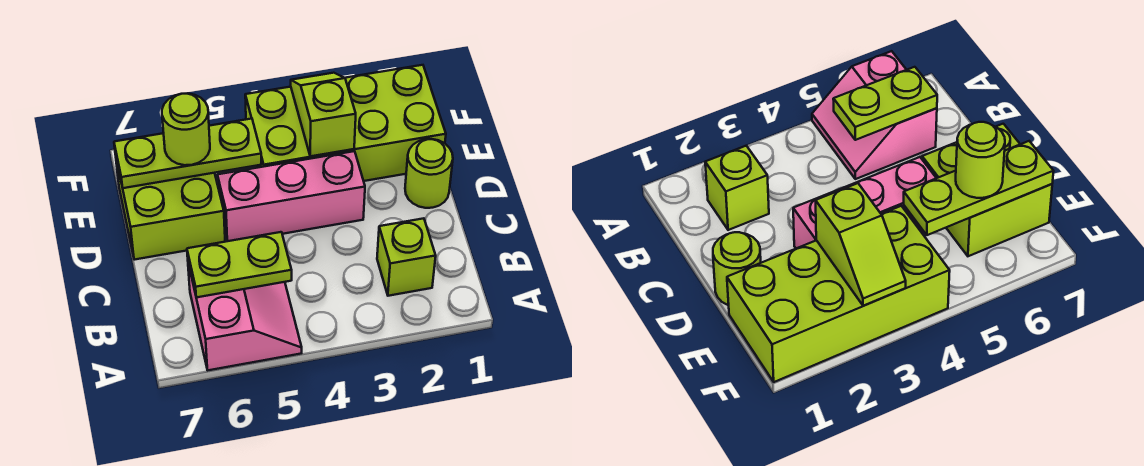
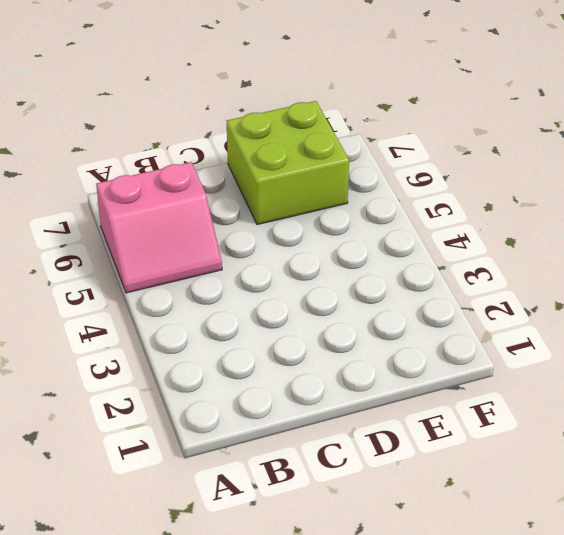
none -> lime 1x1 brick [377,218,436,296]
none -> lime 1x1 round brick [405,139,453,208]

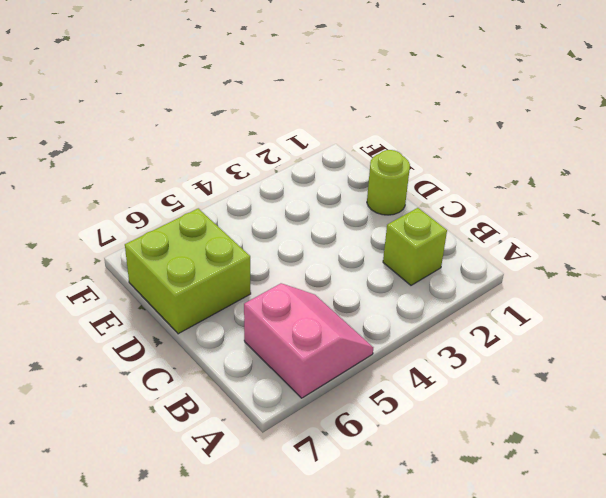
none -> pink 1x3 brick [217,151,365,241]
none -> lime 2x4 brick [245,65,446,181]

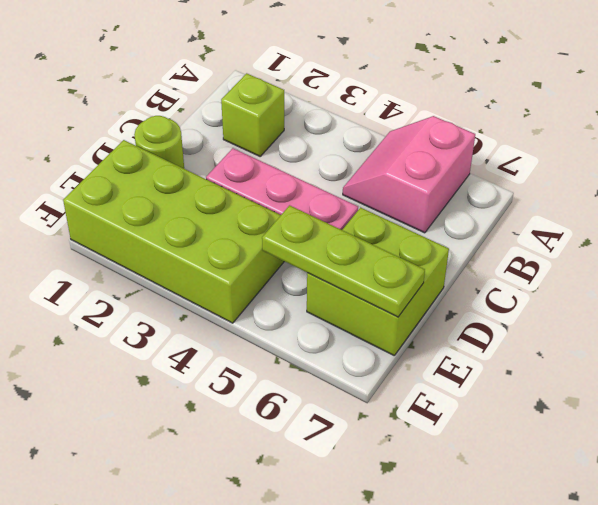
none -> lime 1x2 plate [187,232,292,297]
none -> lime 1x2 slope [291,73,356,156]

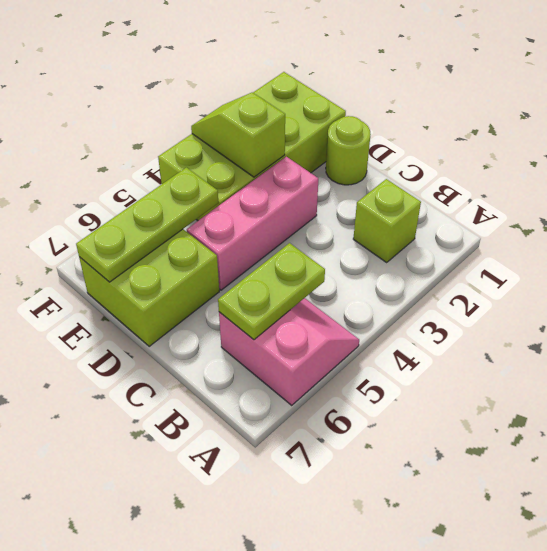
none -> lime 1x1 round brick [162,94,210,165]

